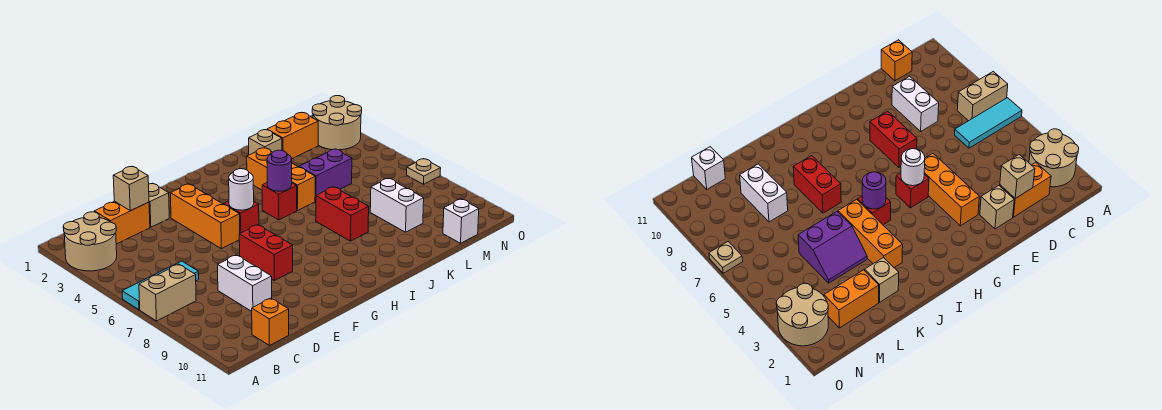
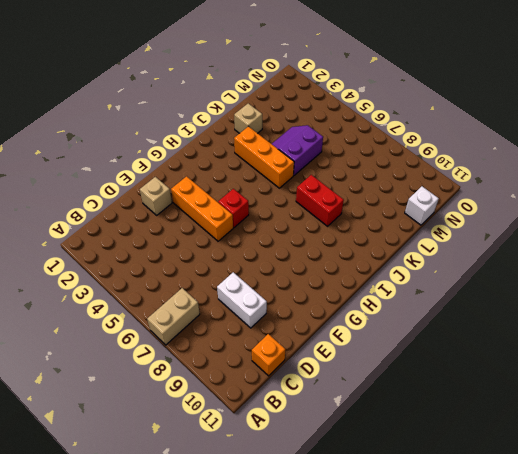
none -> tan 2x2 round brick [63,212,117,271]
none -> cyan 1x3 tile [122,261,199,310]
none -> orange 1x2 brick [94,201,150,244]

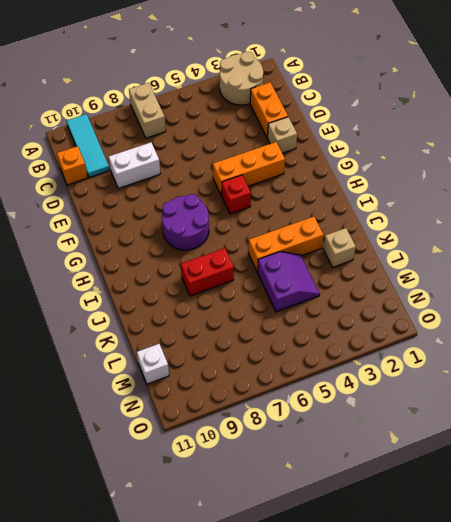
cyan 1x3 tile [67,114,109,178] -> cyan 1x3 tile moved to [122,261,199,310]
purple 2x2 round brick [162,194,209,250] -> none
none -> red 1x2 brick [239,225,293,281]
none -> red 1x1 brick [262,183,297,220]
none -> orange 1x2 brick [267,113,318,159]

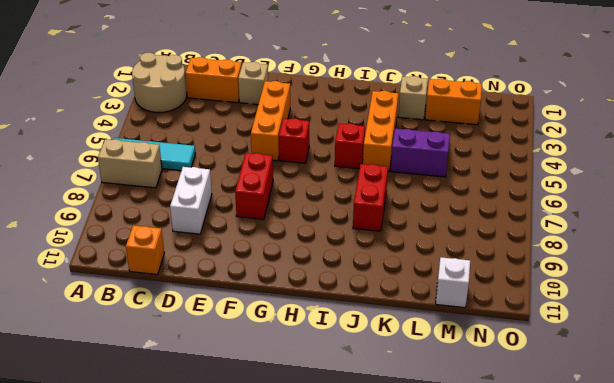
none -> white 1x2 brick [370,178,424,232]
none -> tan 2x2 round brick [312,96,362,150]
none -> tan 1x1 plate [407,159,441,184]

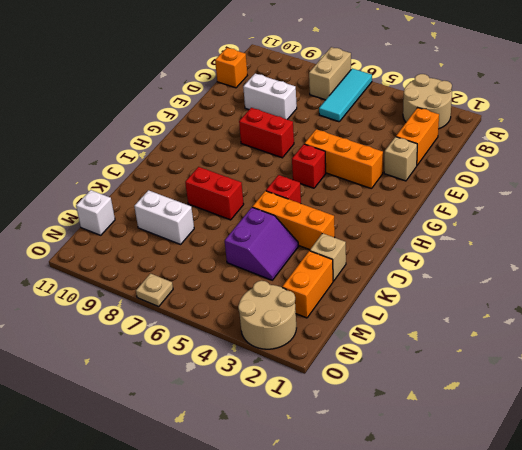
none -> tan 1x1 brick [113,167,149,211]
none -> white 1x1 round brick [229,169,254,210]
none -> purple 1x1 round brick [267,150,292,191]

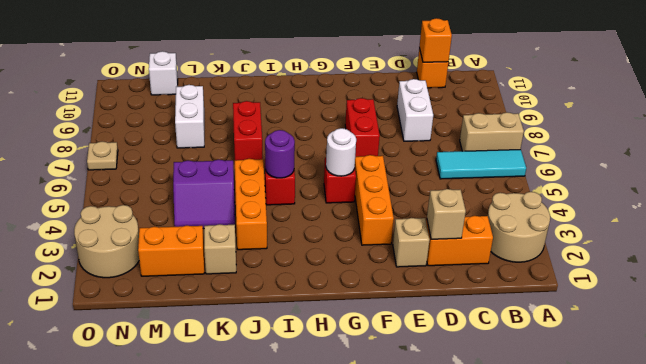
orange 1x1 brick [419,18,452,62] -> none

